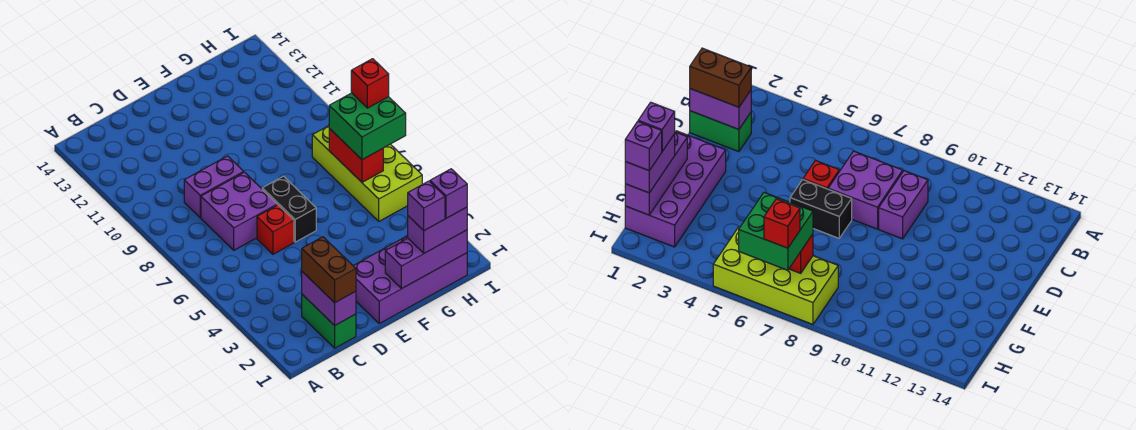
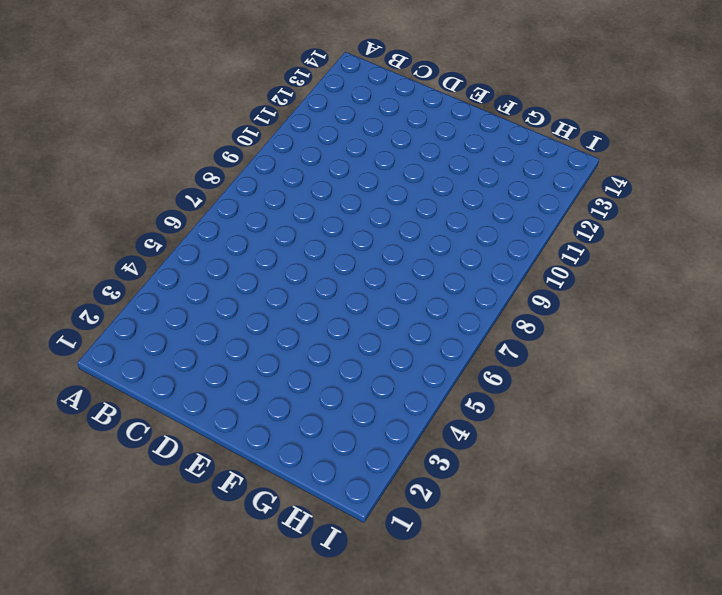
none -> green 1x2 brick [302,294,356,348]
none -> purple 2x2 brick [201,172,277,250]
none -> purple 1x2 brick [184,156,244,218]

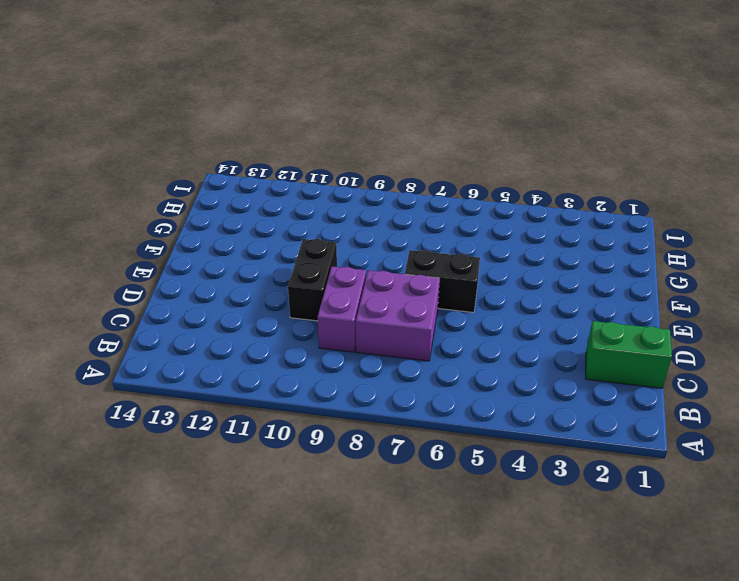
black 1x2 brick [288,239,337,321] -> none
none -> red 1x1 brick [257,205,294,254]
none -> purple 2x4 brick [353,236,467,323]
none -> lime 2x4 brick [312,126,422,221]

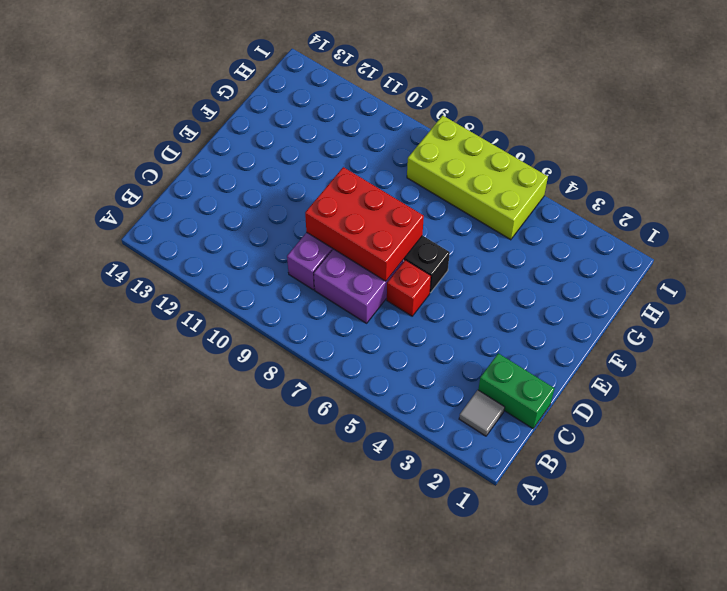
grey 1x1 tile [459,390,505,436] -> none
red 2x3 brick [305,167,424,281] -> none
none -> purple 2x4 brick [353,236,467,323]
none -> purple 1x2 brick [302,272,356,325]
none -> purple 1x3 brick [385,230,467,289]

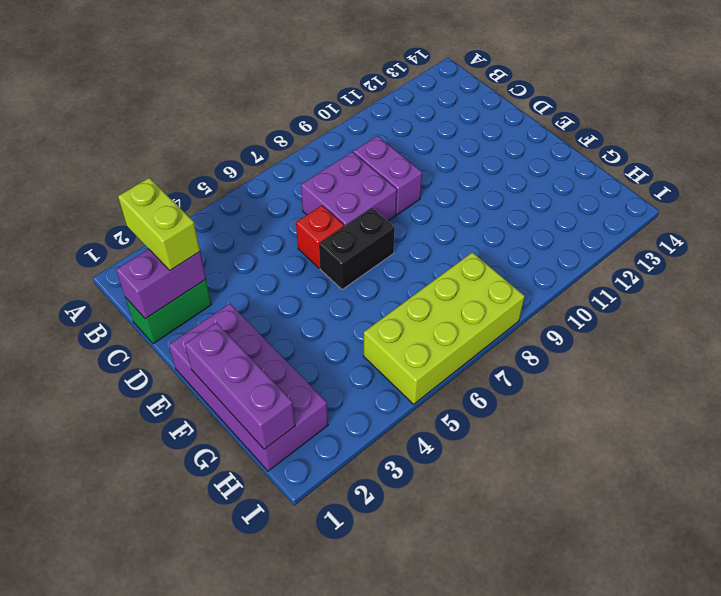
lime 1x2 brick [118,178,200,270] -> brown 1x2 brick [302,237,356,303]
none -> red 1x2 brick [329,128,383,182]
none -> purple 1x2 brick [408,207,467,253]
none -> green 2x2 brick [329,93,406,160]

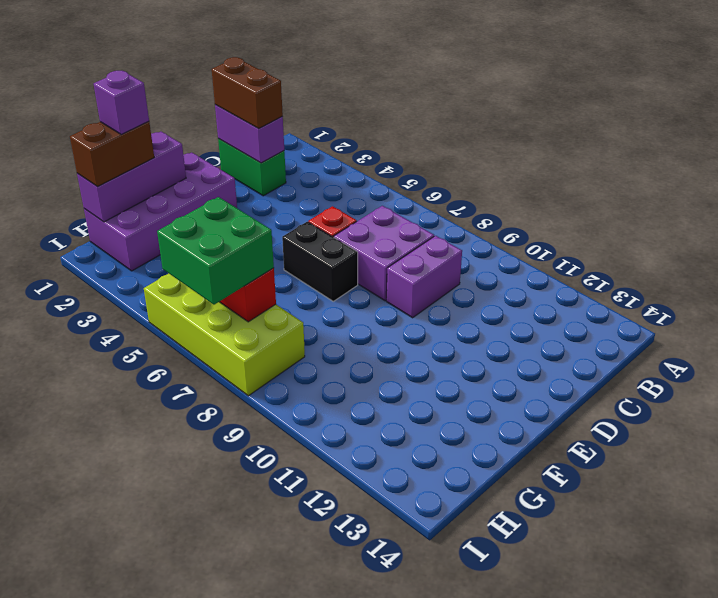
brown 1x2 brick [70,122,154,187] -> purple 1x2 brick [408,207,467,253]
none -> purple 1x1 brick [430,169,467,218]
none -> red 1x1 brick [351,59,389,108]

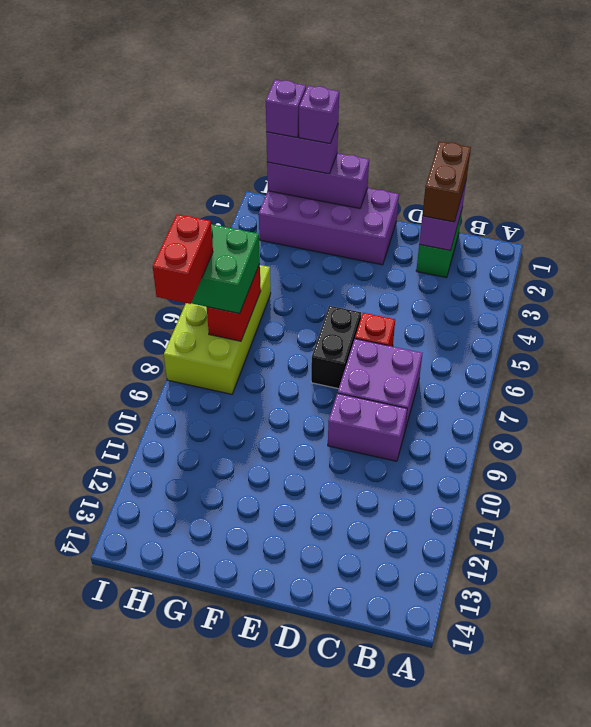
red 1x2 brick [153,214,213,304] -> red 1x1 brick [351,59,389,108]

